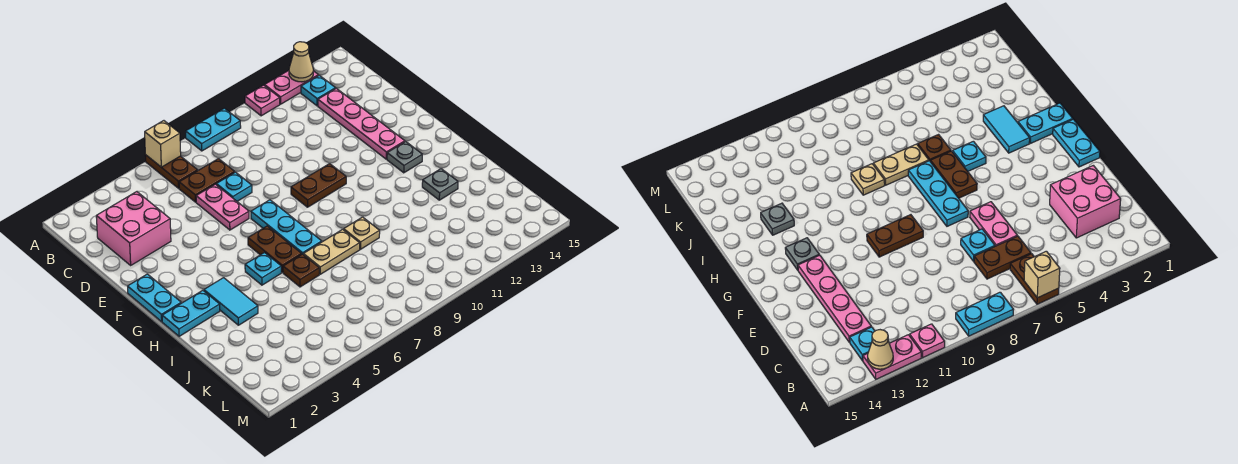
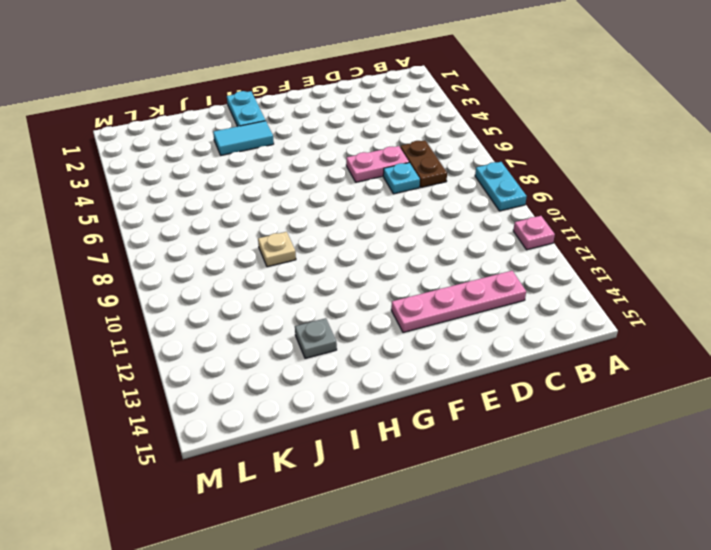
none -> brown 1x2 plate [145,155,198,188]
none -> pink 1x2 plate [265,70,318,104]
none -> cyan 1x1 plate [301,75,336,106]

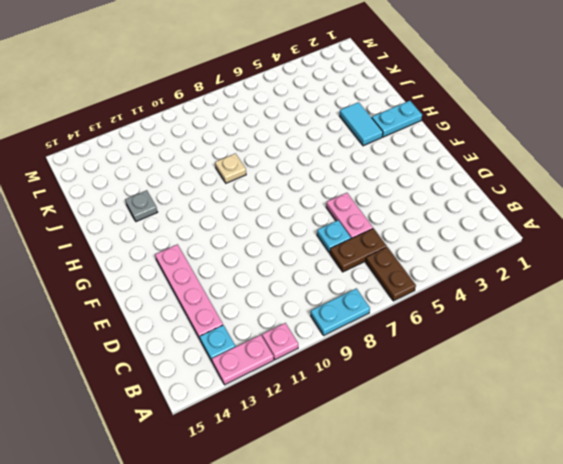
none -> pink 2x2 brick [96,192,171,265]
none -> cyan 1x2 plate [128,274,181,321]
none -> cyan 1x3 plate [251,200,322,254]

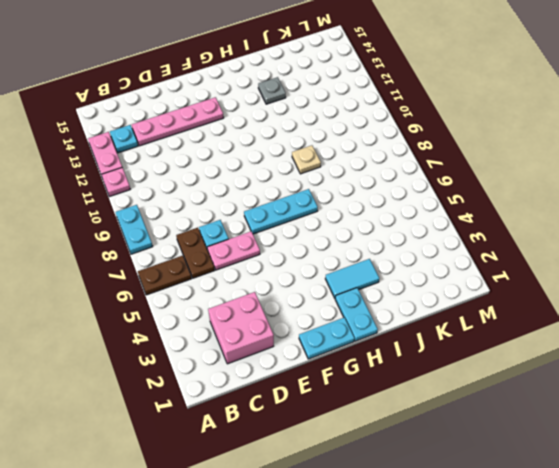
none -> brown 1x2 plate [291,164,346,207]
none -> brown 1x2 plate [248,226,302,272]
none -> grey 1x1 plate [387,142,422,173]

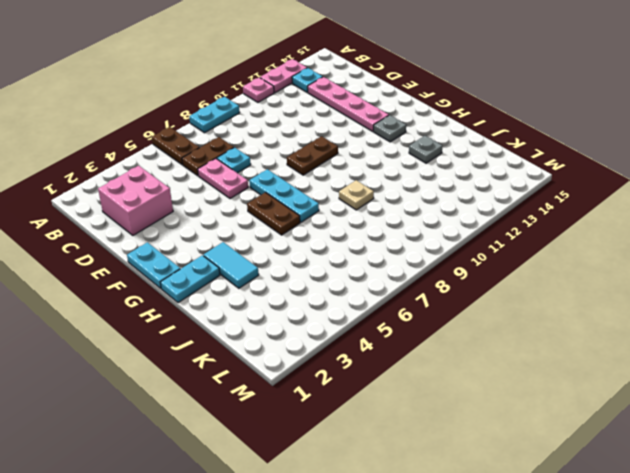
none -> cyan 1x1 plate [245,253,281,285]
none -> brown 1x1 plate [283,254,319,287]
none -> tan 1x2 plate [303,229,360,274]

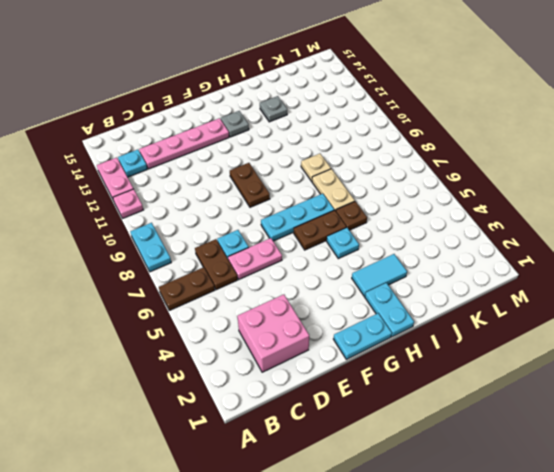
none -> tan 1x1 brick [145,121,181,167]
none -> tan 1x1 cone [289,42,313,82]

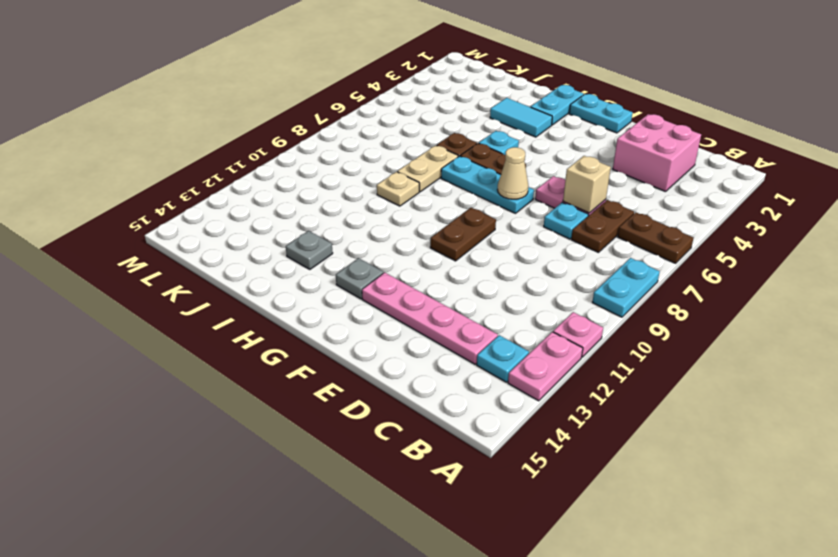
tan 1x1 brick [563,156,611,213] -> tan 1x1 brick moved to [145,121,181,167]
tan 1x1 cone [497,147,528,199] -> tan 1x1 cone moved to [289,42,313,82]

